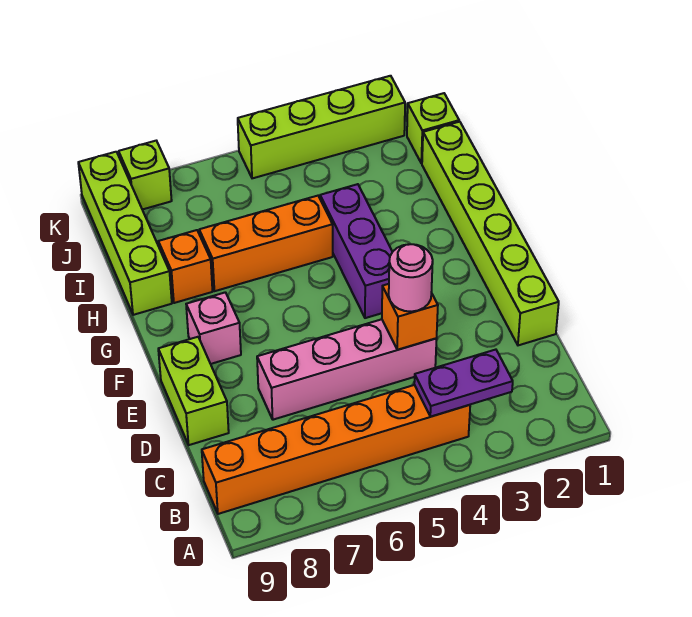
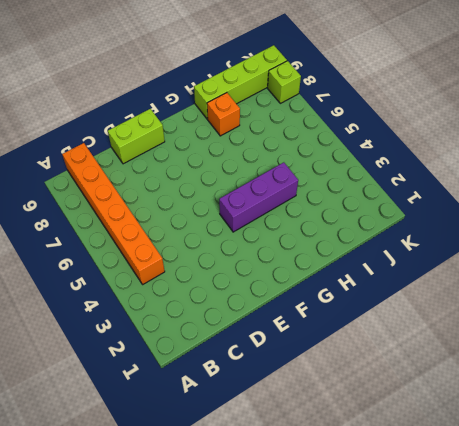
none -> lime 1x6 brick [422,122,559,345]
none -> pink 1x4 brick [257,319,436,420]
none -> pink 1x1 brick [186,292,241,364]

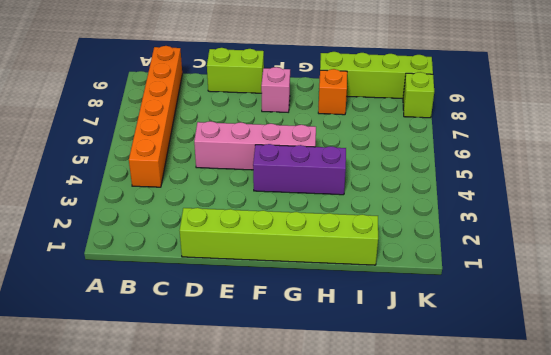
pink 1x4 brick [194,121,316,170] -> pink 1x4 brick turned to [257,319,436,420]
none -> orange 1x3 brick [199,196,333,291]
none -> lime 1x1 brick [407,93,459,164]
none -> lime 1x4 brick [238,76,405,178]

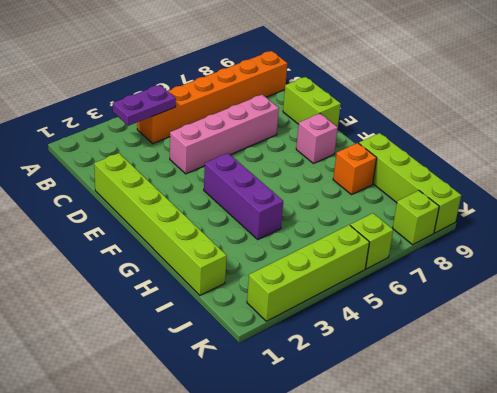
lime 1x1 brick [350,213,393,269] -> lime 1x1 brick moved to [407,93,459,164]
none -> orange 1x3 brick [199,196,333,291]
none -> orange 1x1 brick [382,284,438,350]
none -> pink 1x1 round brick [389,244,433,312]

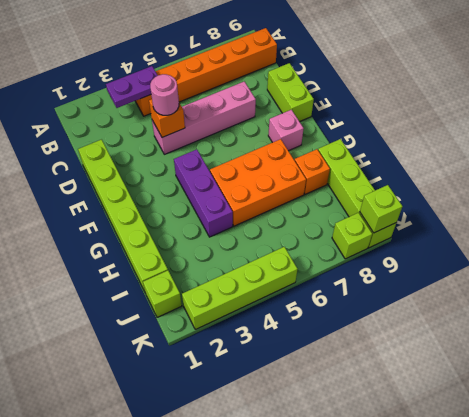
orange 2x3 brick [210,139,306,226] -> orange 1x3 brick [199,196,333,291]
lime 1x1 brick [360,185,402,233] -> none

